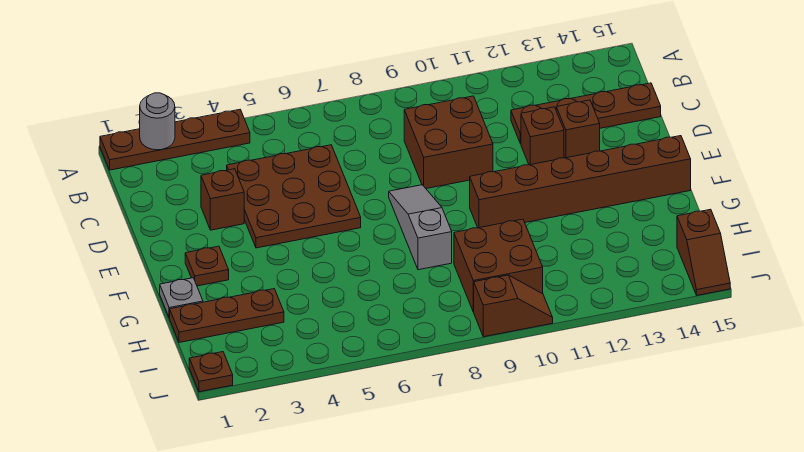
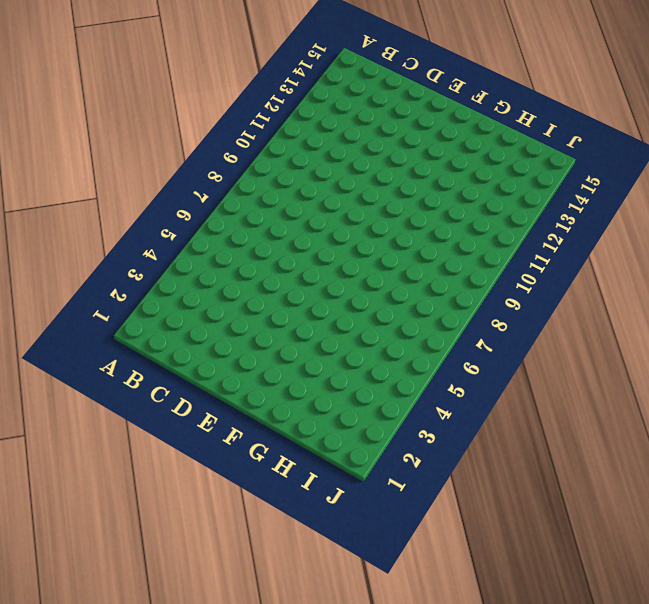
none -> brown 1x4 plate [100,110,250,170]
none -> brown 3x3 plate [227,145,361,248]
none -> brown 2x2 brick [404,96,493,189]

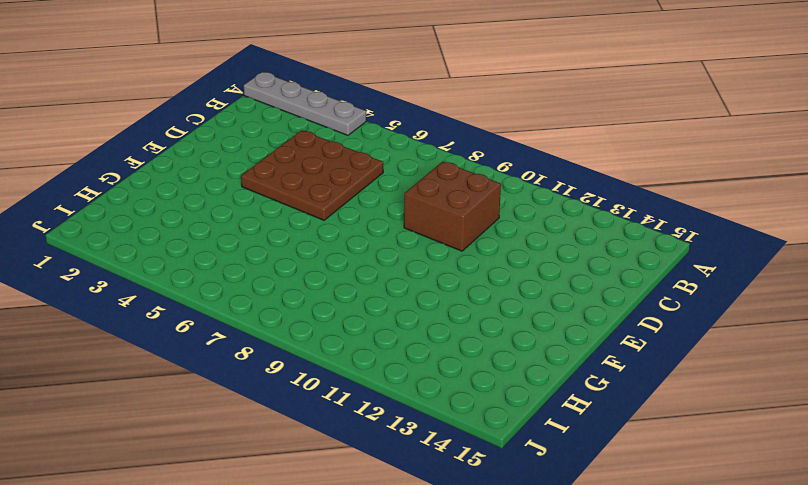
grey 1x4 plate [244,72,366,135] -> brown 1x4 plate [100,110,250,170]
none -> brown 1x4 plate [511,83,661,144]
none -> brown 1x1 brick [201,169,244,230]
none -> brown 1x1 brick [521,107,564,165]

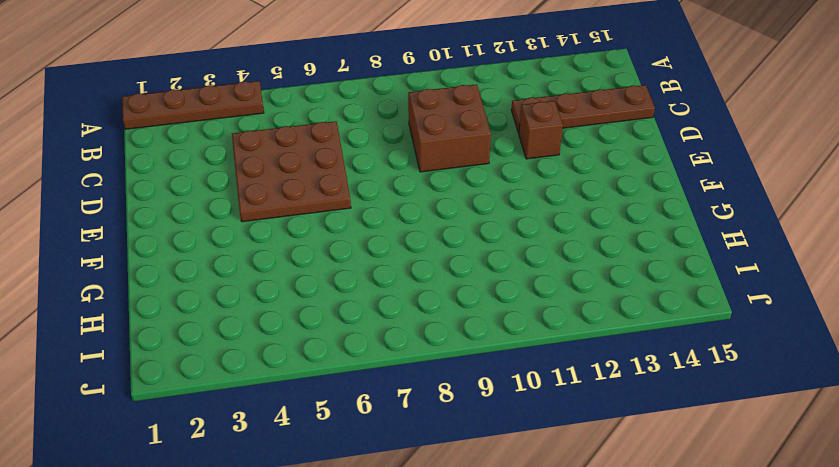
none -> brown 1x1 brick [201,169,244,230]
none -> brown 1x1 brick [556,100,600,158]
none -> grey 1x3 slope [389,185,452,270]

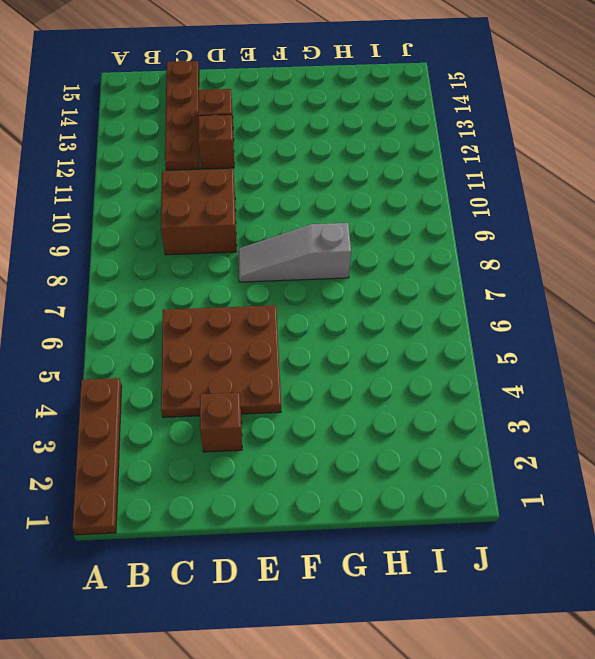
none -> brown 1x1 plate [185,246,229,286]
none -> brown 1x6 brick [470,136,691,228]
none -> grey 1x1 plate [160,278,203,318]

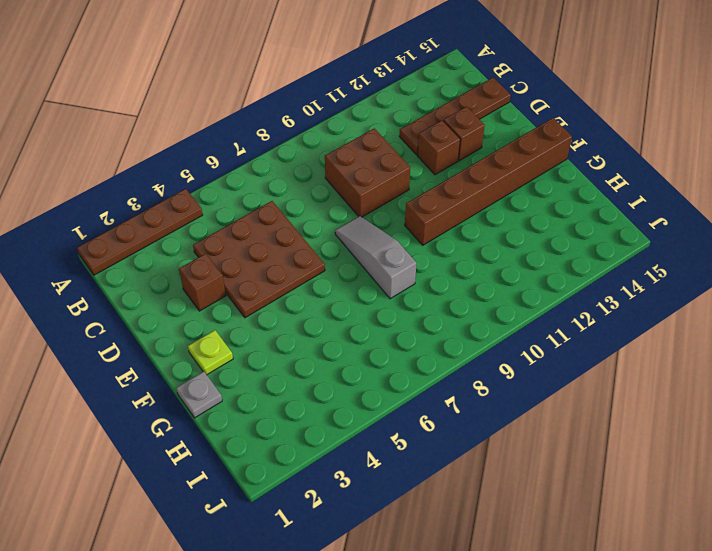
lime 1x1 plate [188,330,233,375] -> brown 1x1 plate [185,246,229,286]
none -> brown 1x3 plate [170,289,284,343]
none -> brown 2x2 brick [454,219,543,312]
none -> brown 1x2 slope [677,209,730,295]

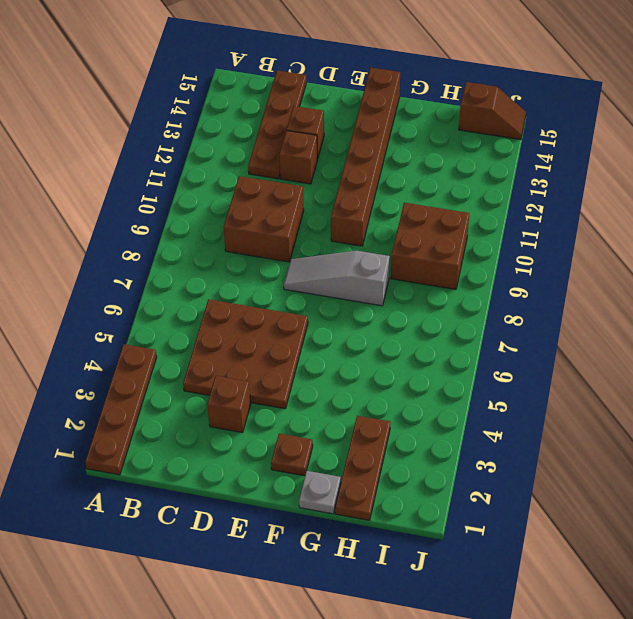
none -> brown 1x1 plate [189,352,233,392]
none -> brown 1x2 slope [474,275,553,337]
none -> grey 1x1 round brick [140,93,175,150]

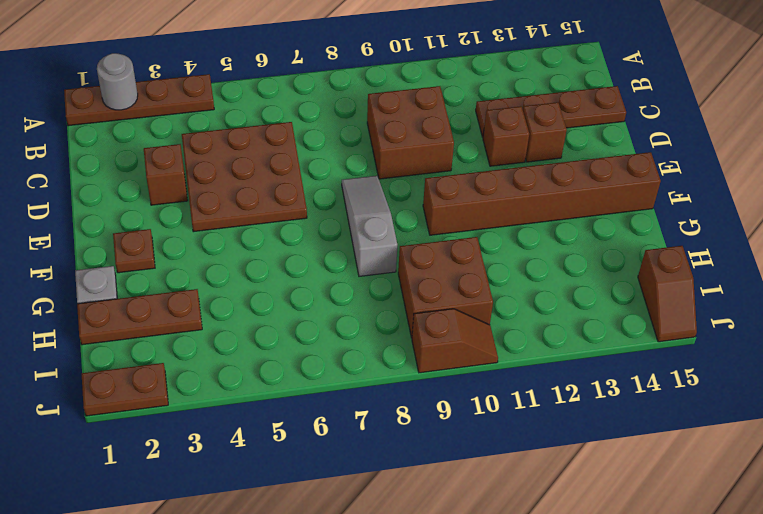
brown 1x2 plate [82,363,168,416] -> brown 1x1 plate [189,352,233,392]

